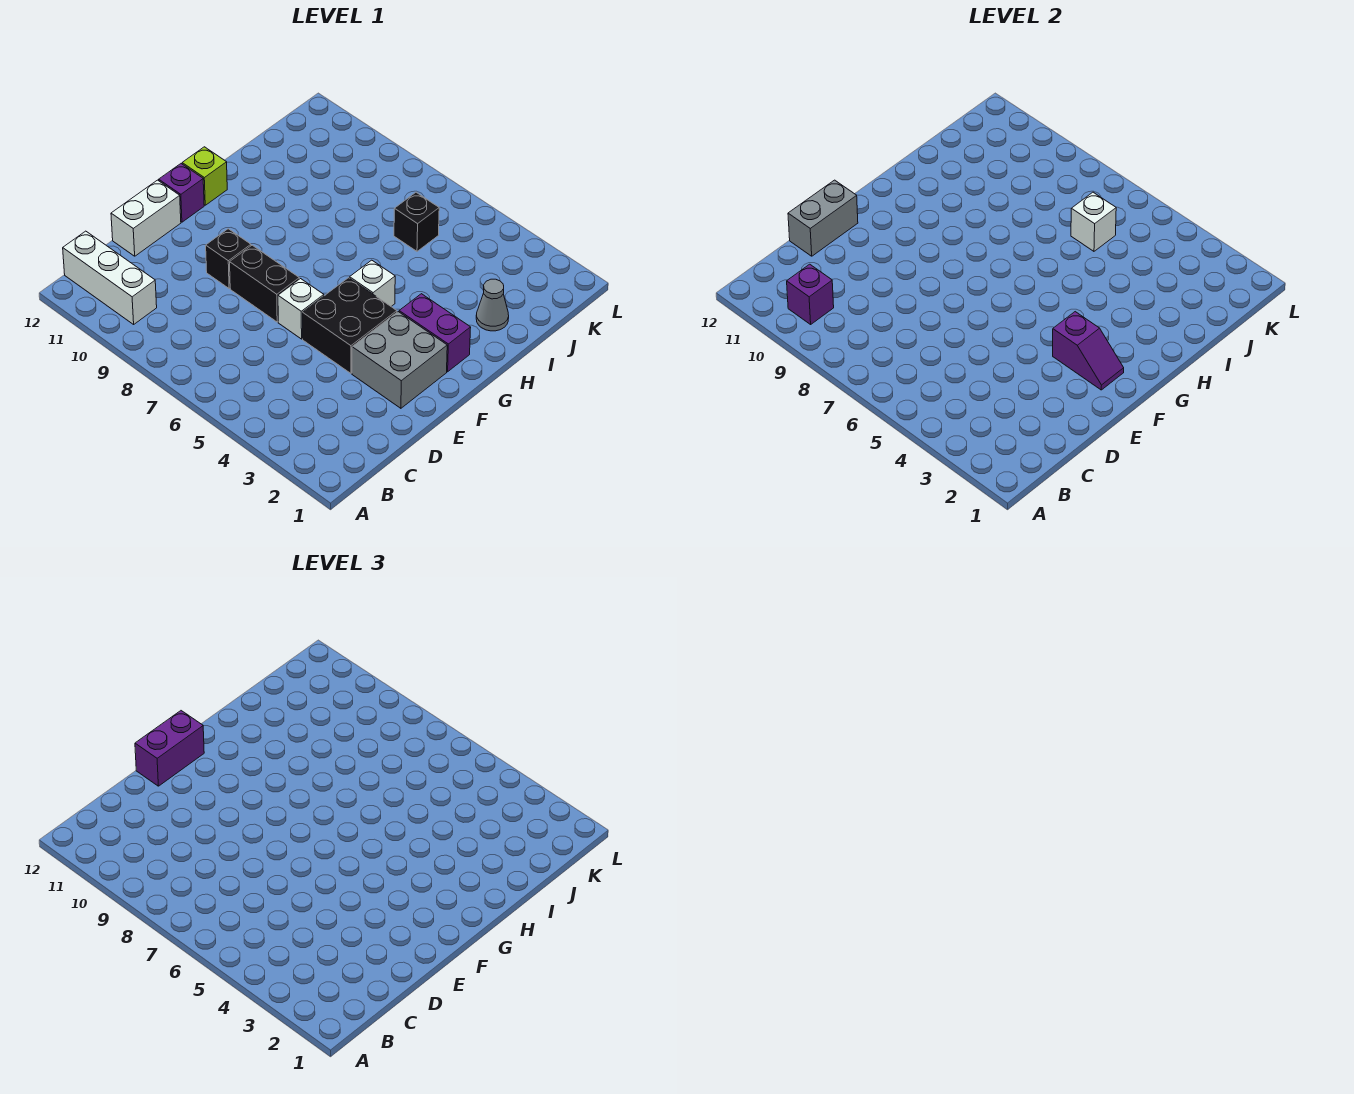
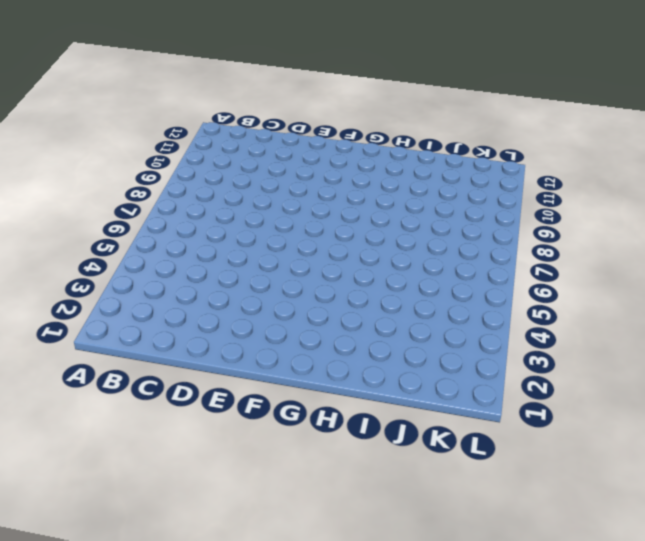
none -> white 1x3 brick [63,231,157,324]
none -> white 1x2 brick [111,180,181,256]
none -> grey 2x2 brick [352,312,447,408]

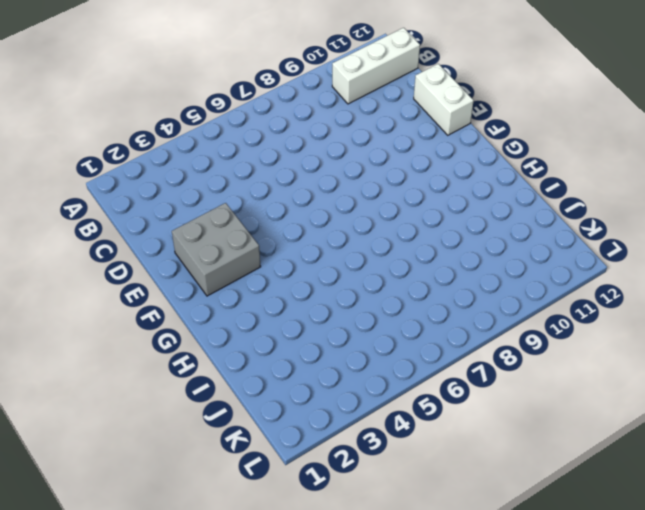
none -> black 2x2 brick [303,278,397,373]
none -> white 1x1 brick [278,279,324,339]
none -> black 1x2 brick [230,245,299,322]

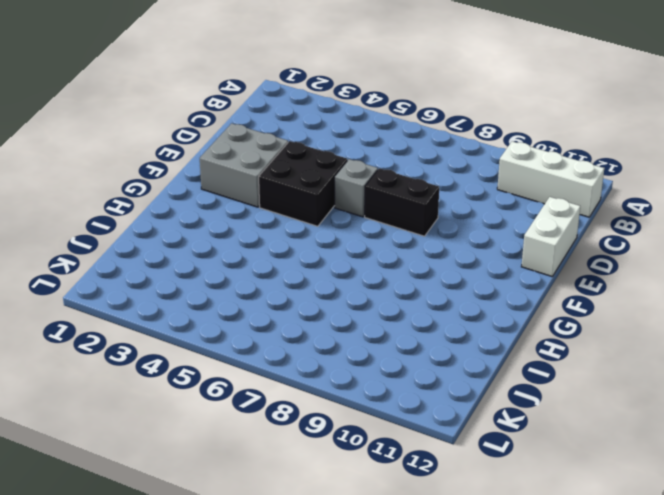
grey 1x1 brick [335,159,378,217] -> white 1x1 brick [278,279,324,339]
none -> black 1x1 brick [206,229,251,288]
none -> purple 1x1 brick [159,164,204,222]
none -> purple 1x2 brick [399,294,471,372]

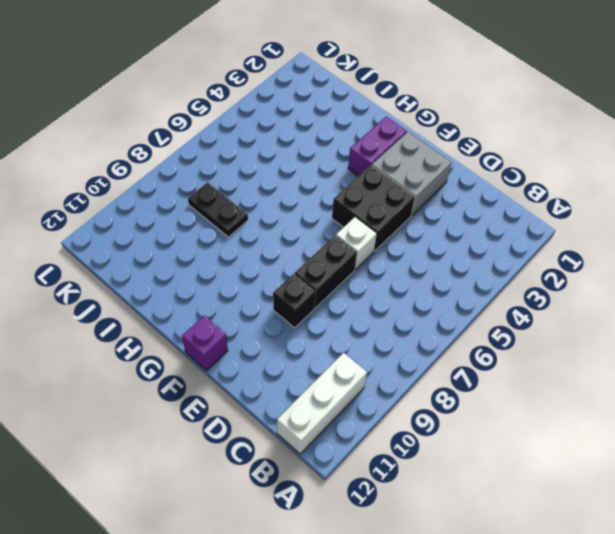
black 1x2 plate [188,182,248,237] -> none
none -> white 1x2 brick [111,180,181,256]
none -> white 1x1 brick [350,260,395,306]
none -> lime 1x1 brick [182,147,227,205]

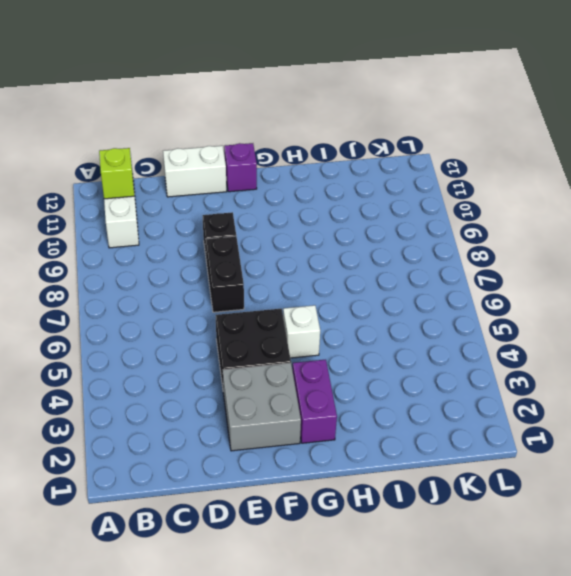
lime 1x1 brick [99,148,134,199] -> lime 1x1 brick moved to [182,147,227,205]
none -> white 1x1 brick [278,279,324,339]
none -> grey 1x1 cone [476,279,509,331]
none -> black 1x1 brick [394,192,439,251]

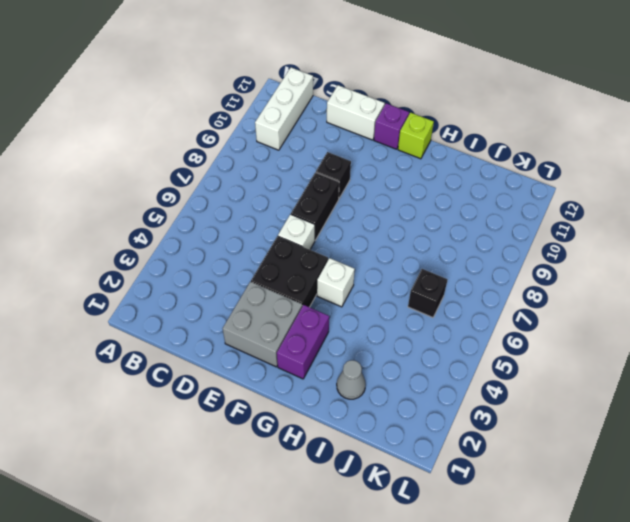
none -> purple 1x1 brick [787,264,834,324]
none -> grey 1x2 brick [788,180,858,256]
none -> purple 1x2 slope [1053,312,1124,390]

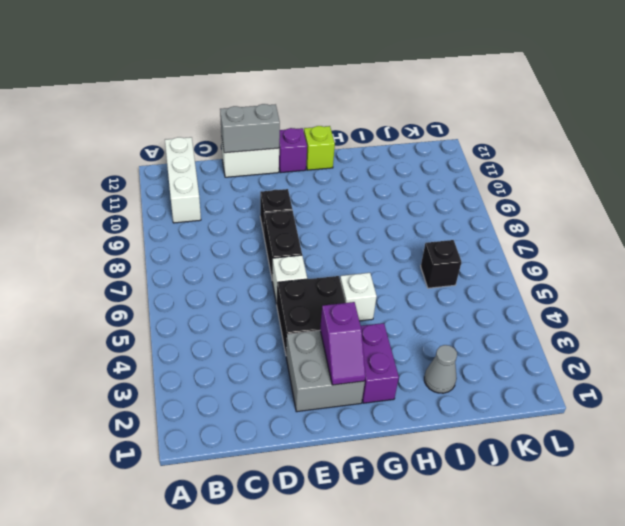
none -> purple 1x1 brick [787,264,834,324]
none -> white 1x1 brick [1071,192,1116,251]
none -> purple 1x2 brick [135,711,204,786]

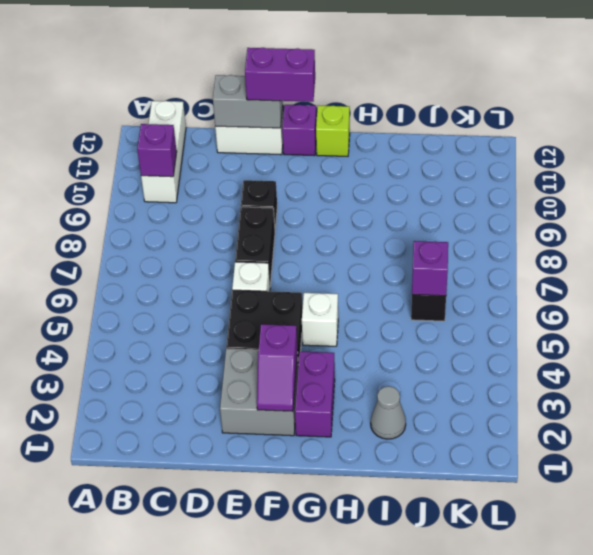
purple 1x1 brick [412,241,448,296] -> white 1x1 brick [1071,192,1116,251]

